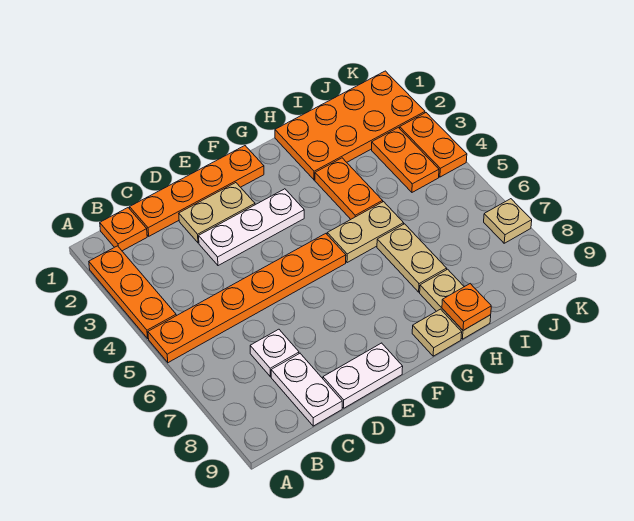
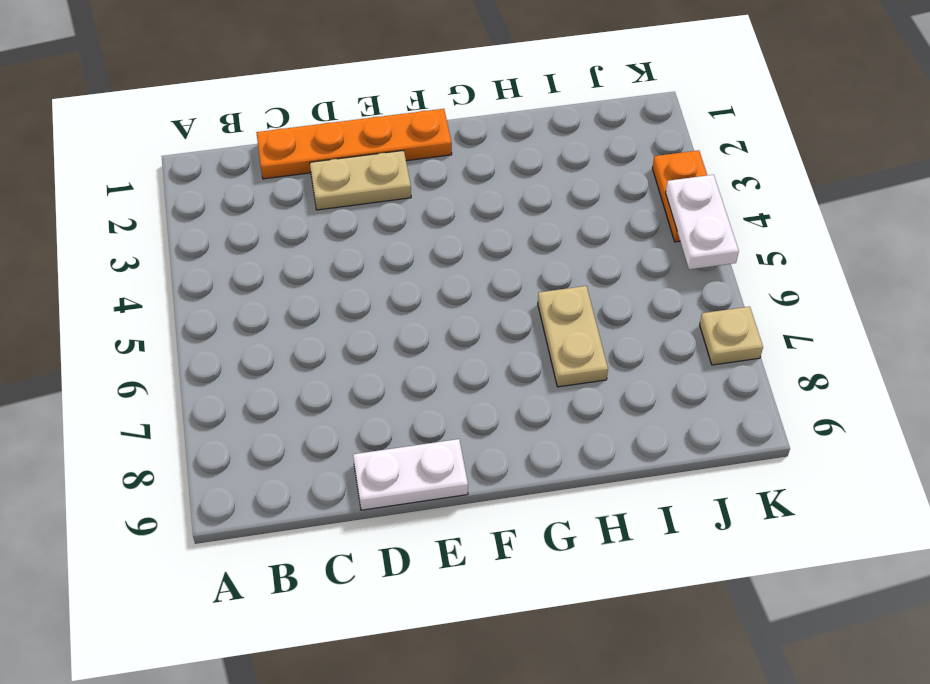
white 1x2 plate [666,175,739,269] -> white 1x2 plate moved to [271,354,342,426]
none -> orange 1x3 plate [89,246,176,338]
none -> orange 1x6 plate [148,234,346,363]
none -> orange 1x1 plate [100,208,147,251]

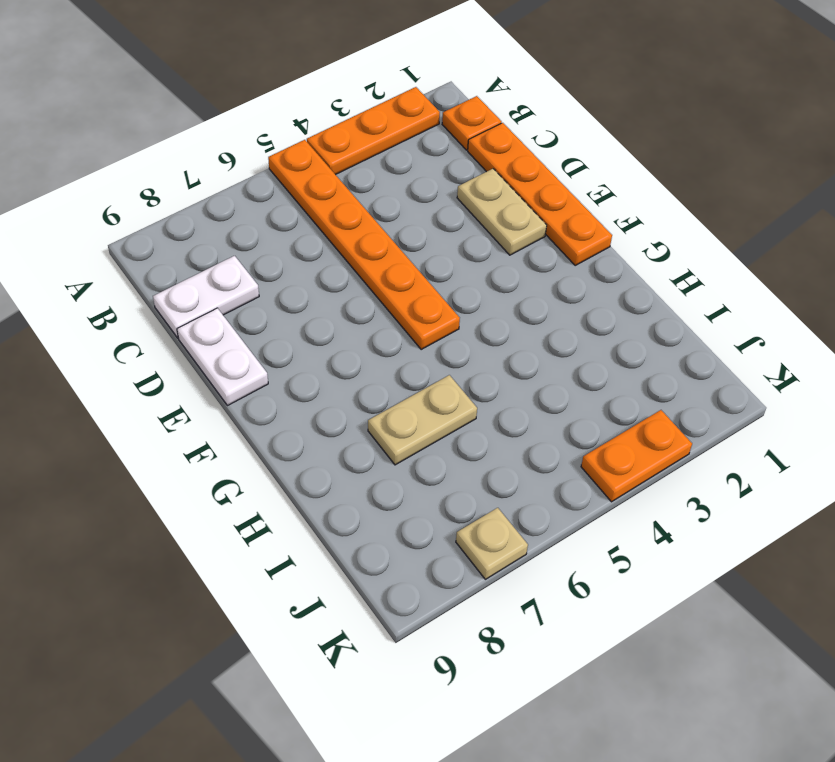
none -> white 1x1 plate [250,329,299,377]
none -> white 1x3 plate [199,189,304,266]
none -> tan 1x2 plate [327,202,404,263]

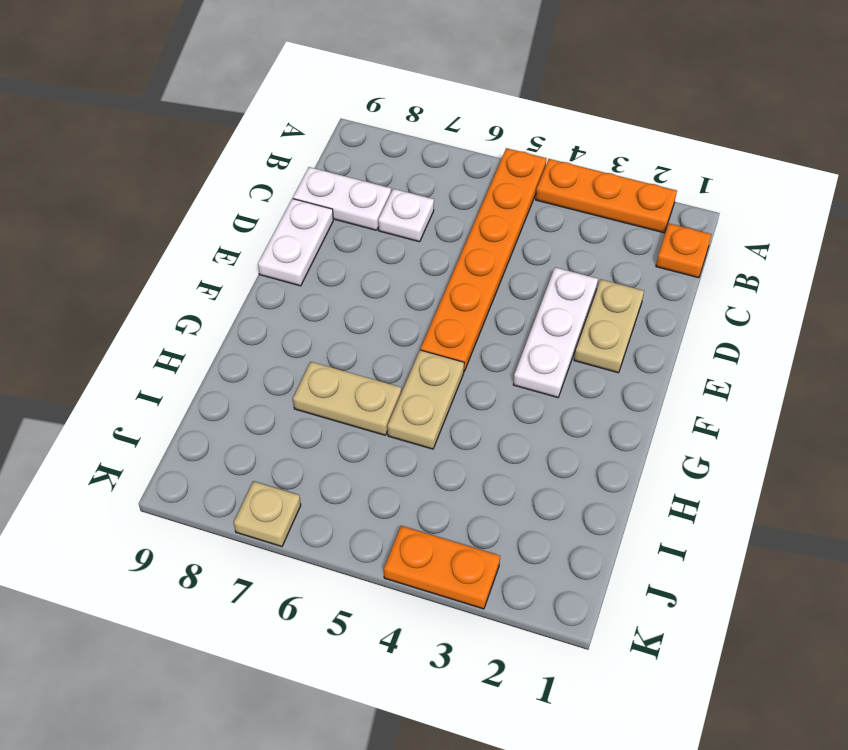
none -> orange 1x4 plate [130,146,264,236]
none -> tan 1x1 plate [412,309,462,356]
none -> orange 2x4 plate [275,71,425,180]

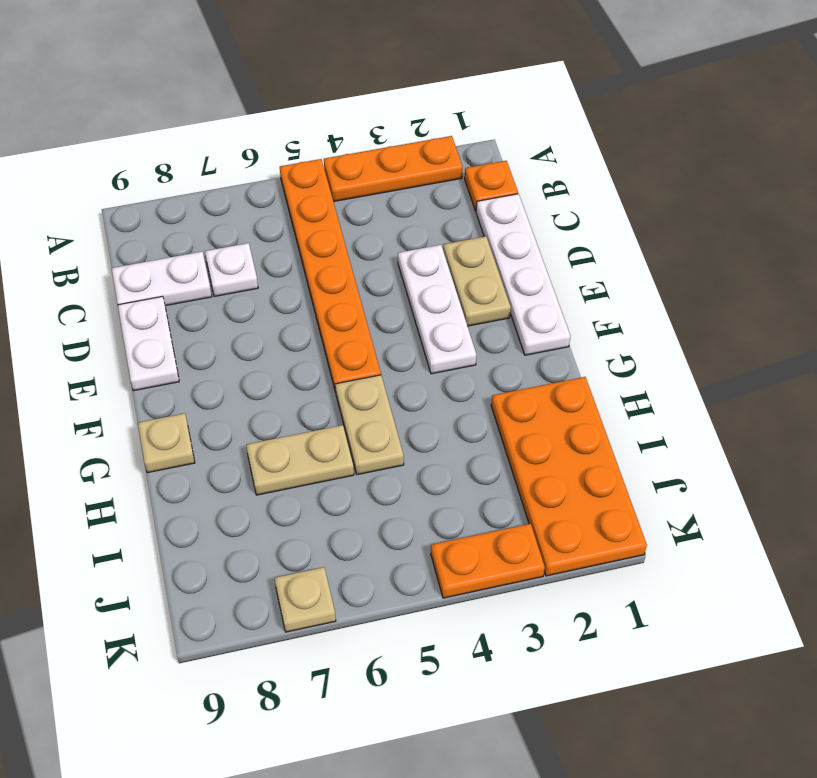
white 1x4 plate [476,194,570,355] -> orange 1x4 plate [130,146,264,236]
none -> orange 1x2 plate [315,158,383,219]
none -> tan 1x2 plate [420,269,491,339]
none -> orange 1x2 plate [372,127,439,192]

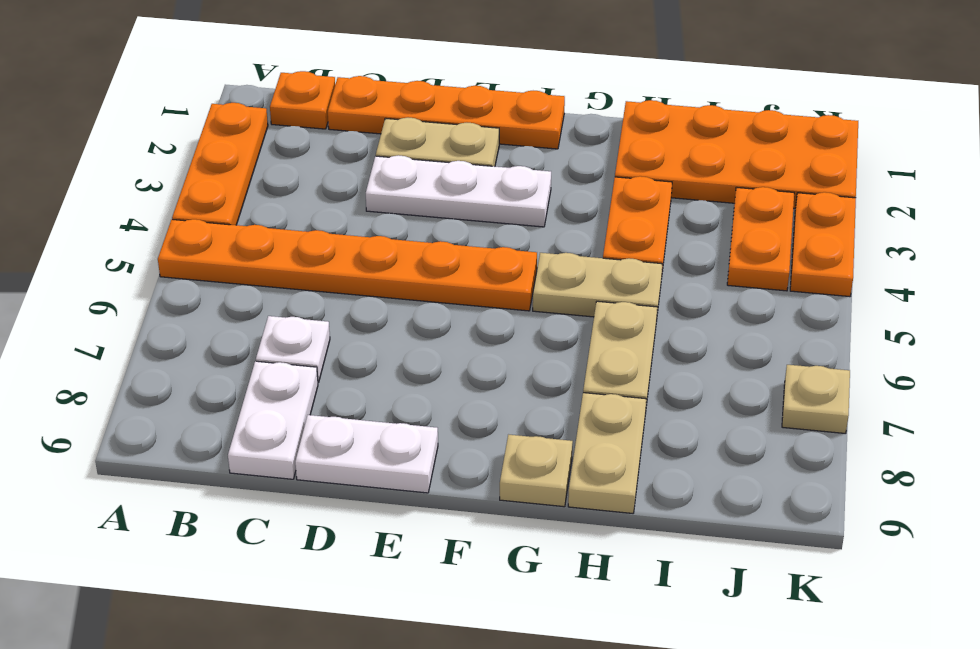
none -> orange 1x1 plate [442,284,491,330]

